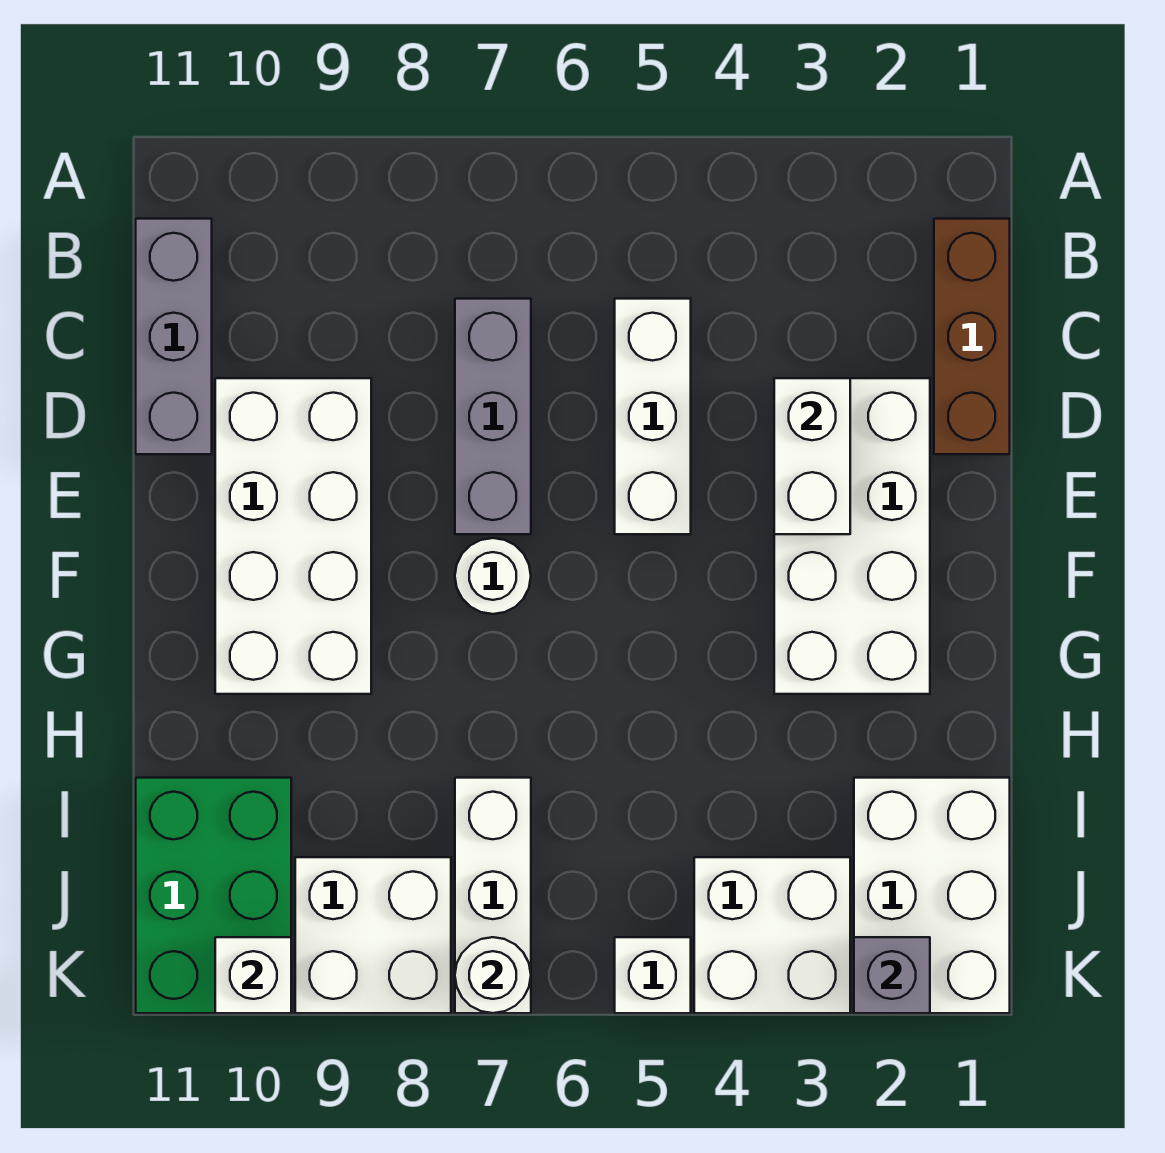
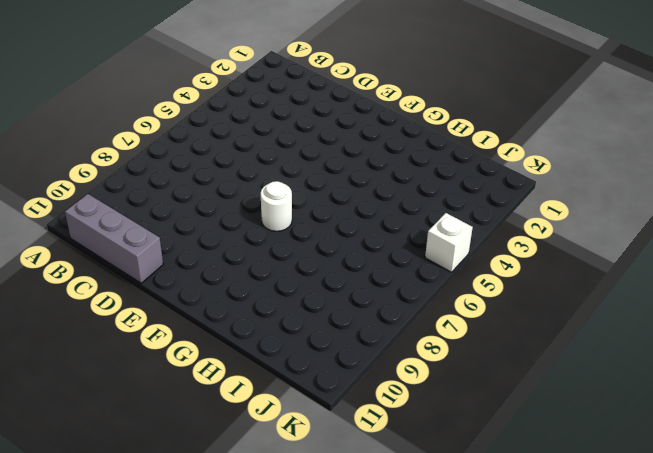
none -> brown 1x3 brick [934,219,1010,454]
none -> white 1x3 brick [615,299,691,534]
none -> grey 1x3 brick [455,299,531,534]

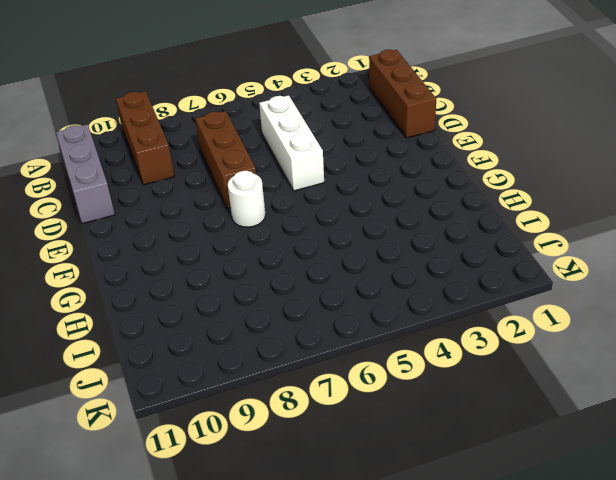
brown 1x3 brick [116,91,174,185] -> none
brown 1x3 brick [195,111,256,209] -> grey 1x3 brick [455,299,531,534]
none -> white 2x4 brick [774,378,930,694]
none -> white 2x4 brick [215,378,371,694]
none -> white 2x3 brick [854,778,1010,1013]

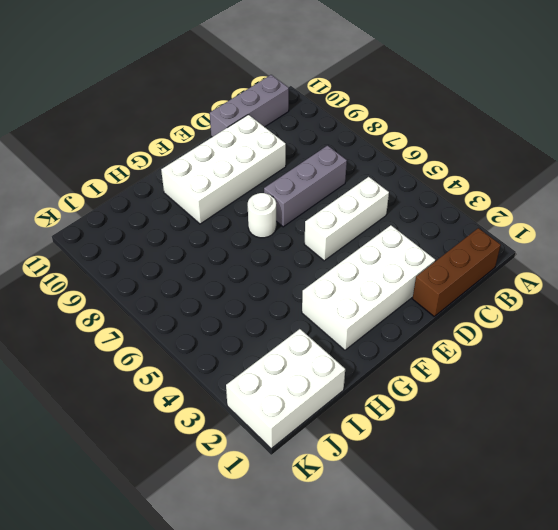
none -> white 1x3 brick [455,778,531,1013]
none -> green 2x3 brick [136,778,291,1013]
none -> white 2x2 brick [694,857,850,1013]

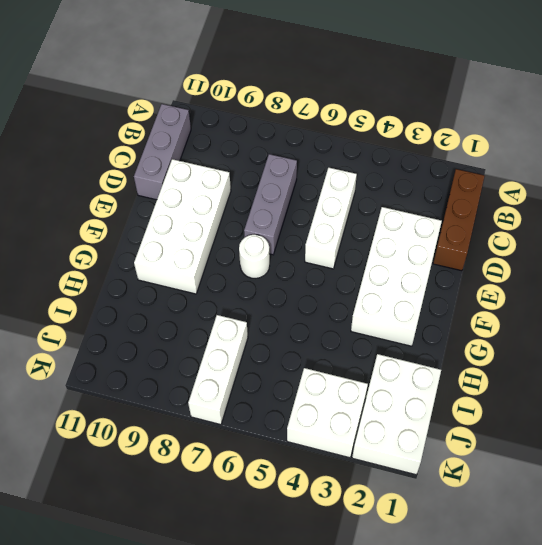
none -> green 2x3 brick [136,778,291,1013]
none -> white 2x2 brick [295,857,451,1013]
none -> white 1x1 brick [615,937,691,1013]

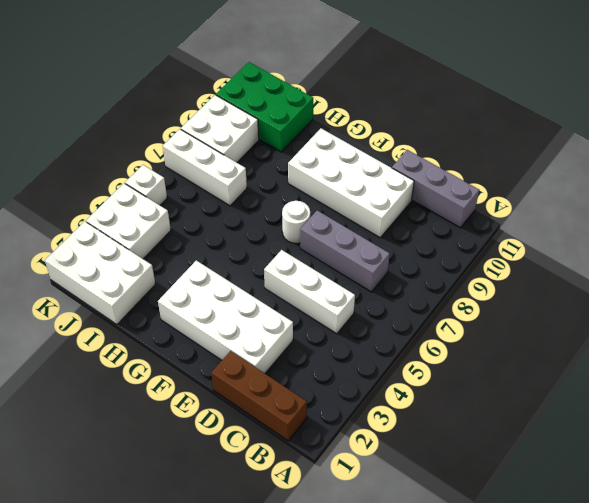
none -> white 1x2 brick [774,378,850,534]
none -> grey 1x1 brick [854,937,930,1013]
none -> white 1x1 round brick [455,937,531,1013]

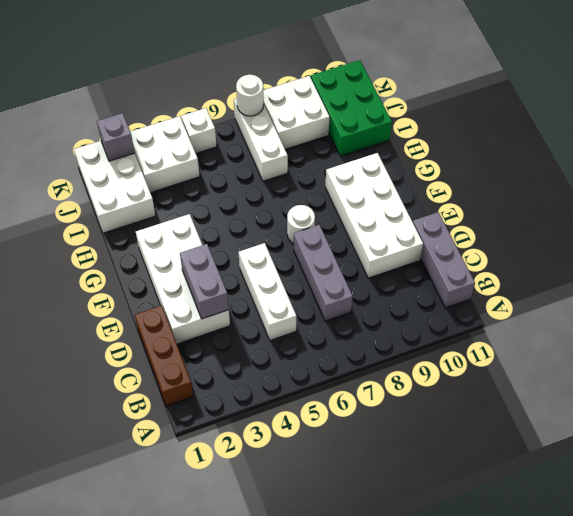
grey 1x2 brick [180,244,229,319] -> white 1x2 brick [774,378,850,534]
none -> white 1x1 brick [215,937,291,1013]

